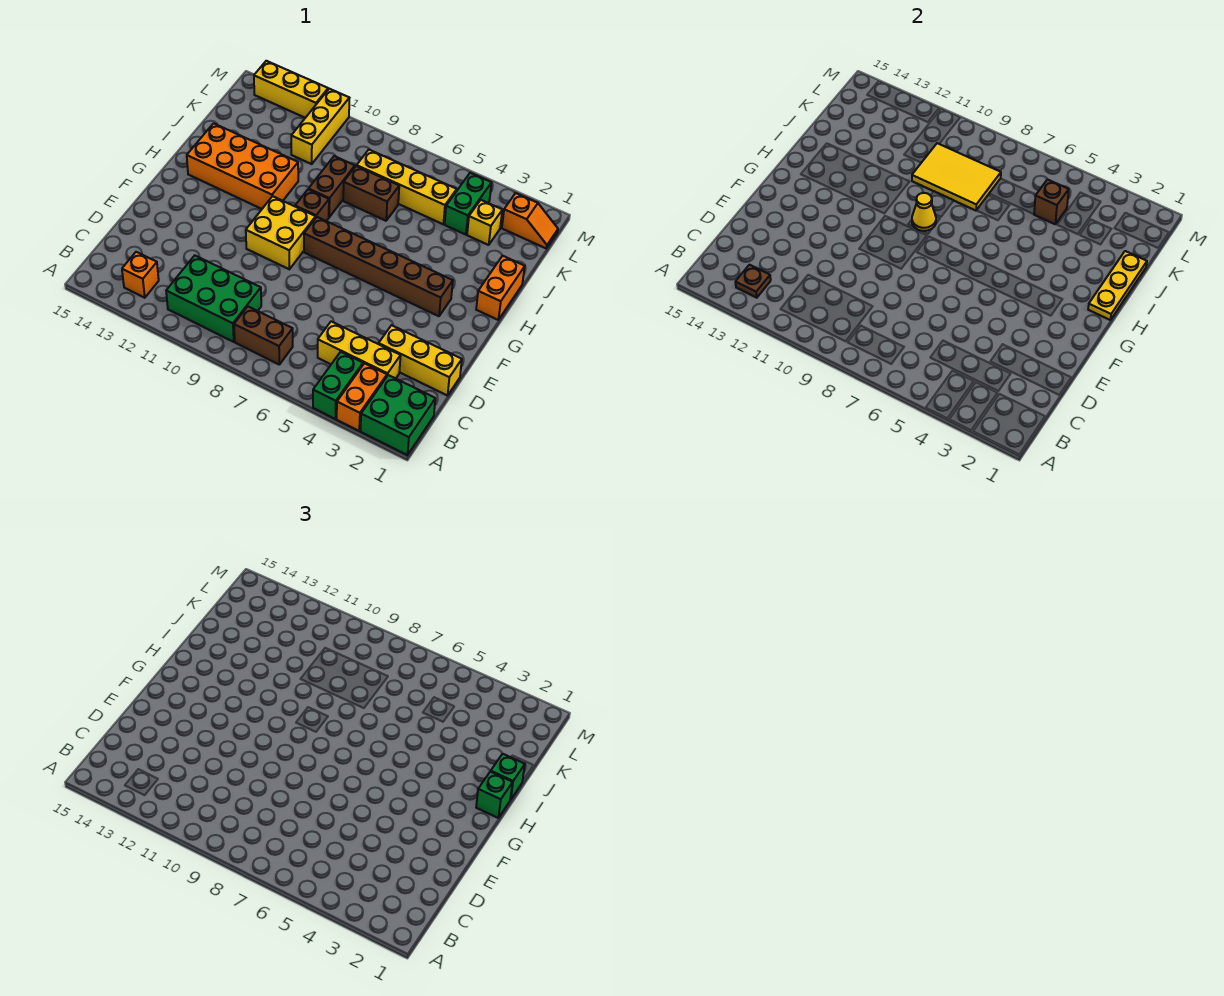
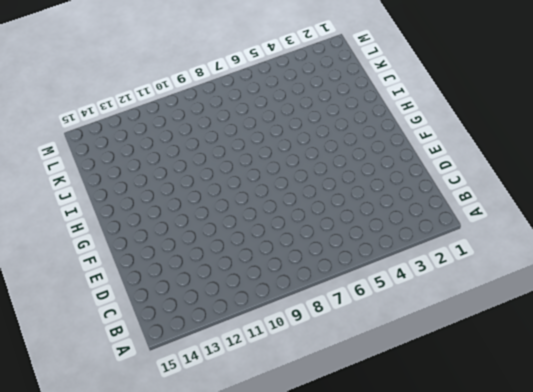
none -> green 2x2 brick [360,375,435,455]
none -> orange 1x2 brick [337,363,387,431]
none -> green 1x2 brick [313,352,363,419]

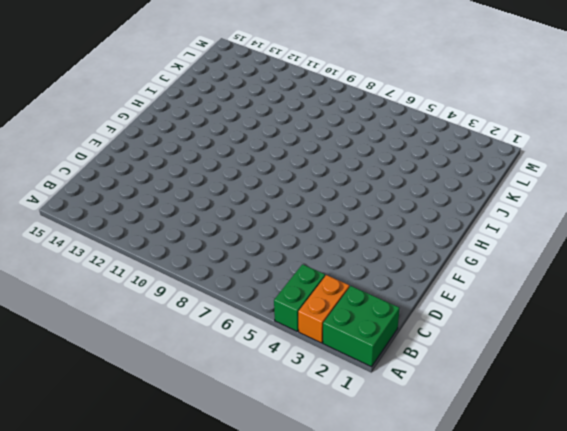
none -> brown 1x2 brick [234,307,293,364]
none -> green 2x3 brick [166,255,261,342]
none -> orange 1x1 brick [122,252,159,298]

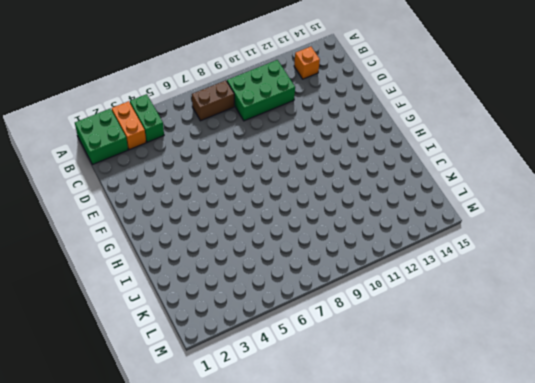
none -> yellow 1x3 brick [318,322,401,378]
none -> yellow 1x3 brick [379,325,462,396]
none -> yellow 2x2 brick [246,196,316,269]

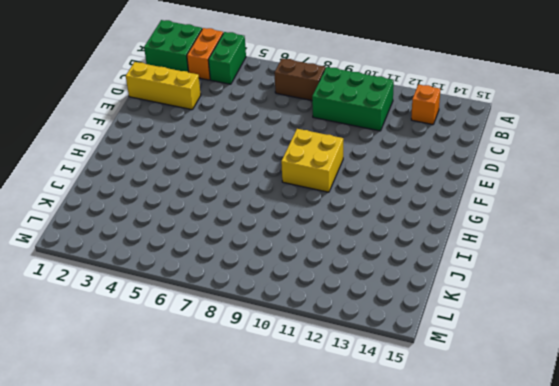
none -> yellow 1x3 brick [318,322,401,378]
none -> brown 1x6 brick [304,217,453,316]
none -> orange 1x2 brick [476,256,525,320]

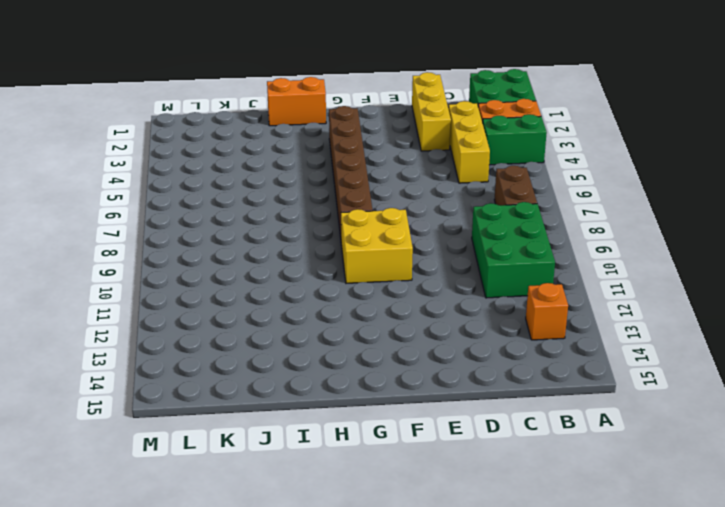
none -> brown 1x1 brick [295,189,329,221]
none -> orange 2x4 brick [187,123,298,209]
none -> brown 1x2 brick [309,156,355,217]

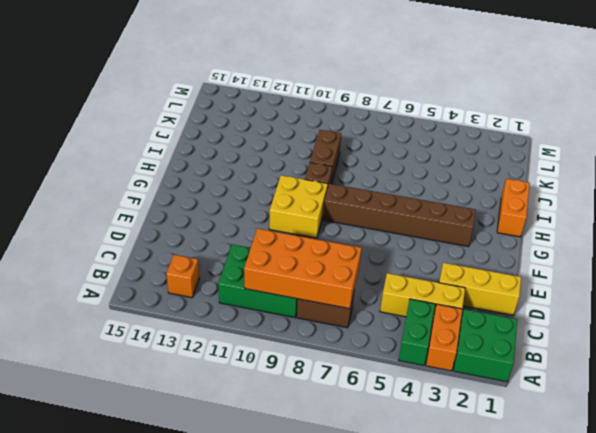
orange 2x4 brick [244,229,362,309] -> orange 2x4 brick moved to [187,123,298,209]
none -> brown 1x2 brick [343,166,399,221]
none -> yellow 1x1 brick [467,200,502,245]
none -> green 1x2 brick [445,173,491,235]

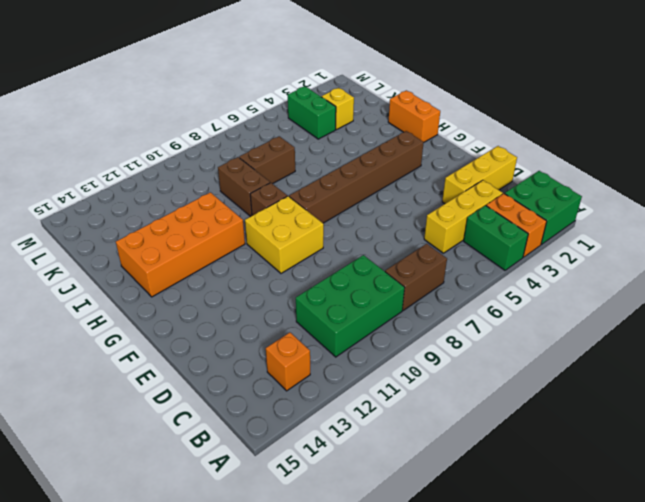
none -> yellow 1x4 brick [357,150,457,224]
none -> yellow 1x3 brick [291,89,349,164]
none -> orange 1x2 slope [502,193,558,249]

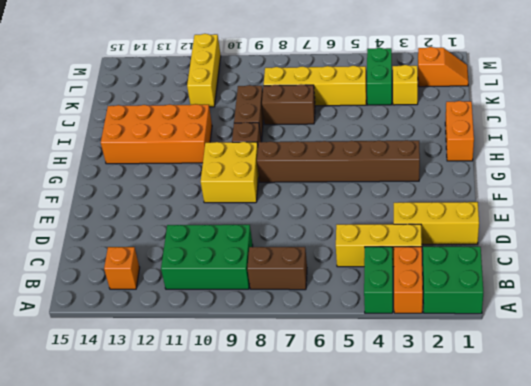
none -> yellow 1x3 brick [254,61,328,118]
none -> brown 1x1 plate [735,265,771,298]
none -> yellow 1x3 plate [1088,251,1147,320]

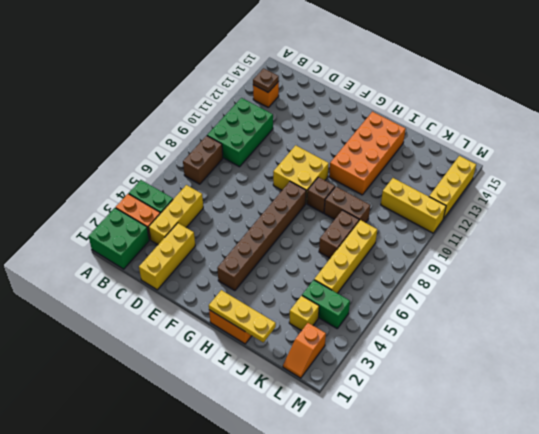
none -> yellow 1x1 cone [912,193,936,231]
none -> yellow 2x3 tile [912,143,1001,211]
none -> brown 1x1 brick [1034,179,1069,224]

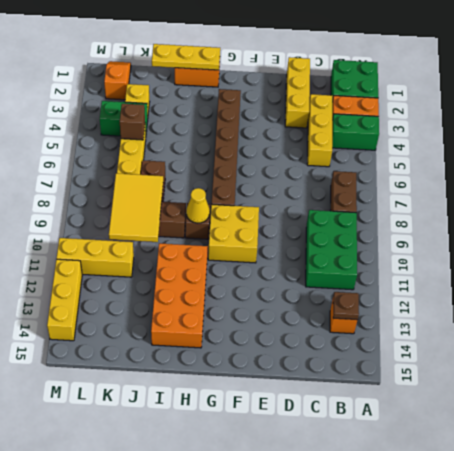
none -> green 1x1 brick [476,772,513,818]
none -> green 1x1 brick [491,754,525,800]

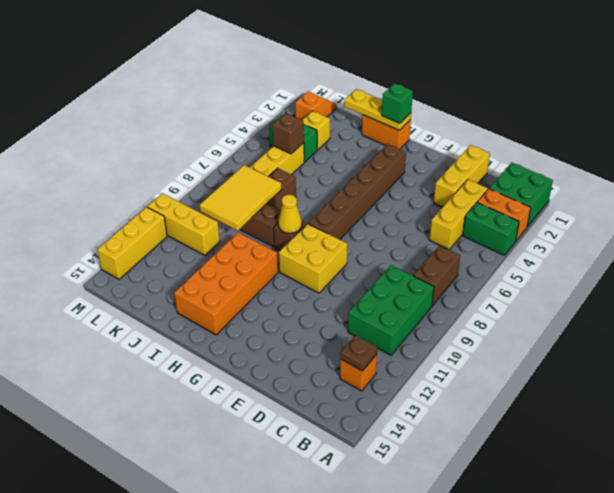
none -> green 1x1 brick [491,754,525,800]

